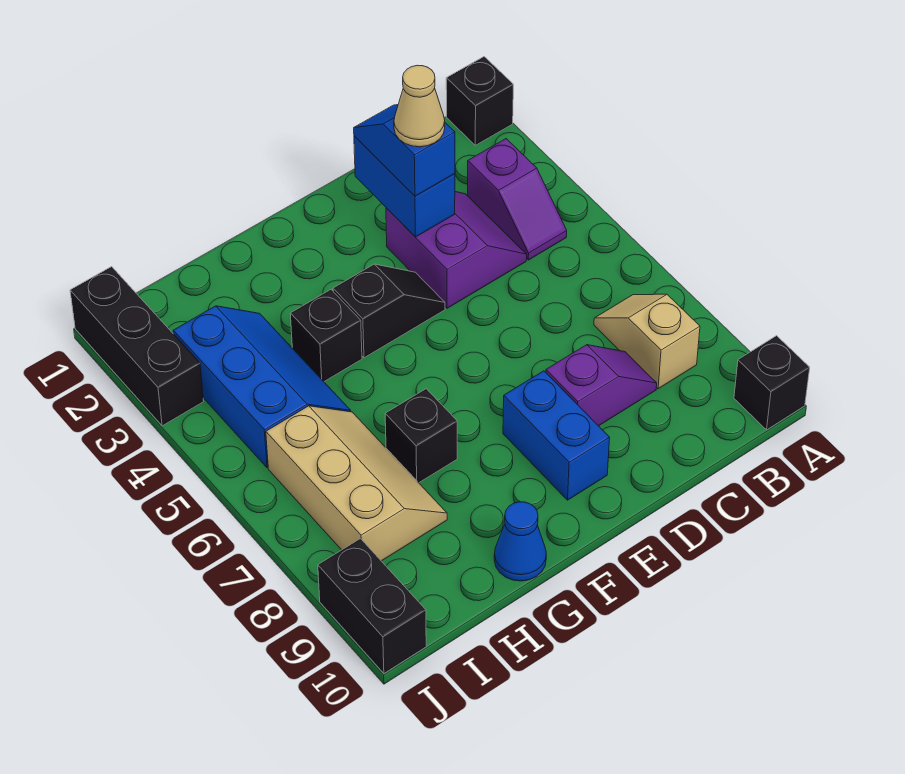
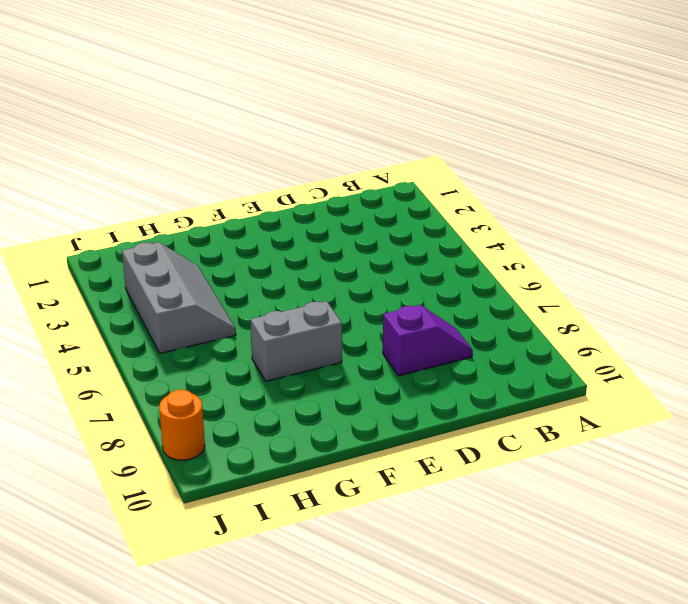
grey 1x2 brick [251,301,342,381] -> black 1x1 brick [385,389,457,483]
grey 2x3 slope [122,242,236,353] -> blue 2x3 slope [173,306,351,468]
orange 1x1 round brick [159,390,205,460] -> black 1x2 brick [318,539,426,673]
none -> black 1x1 brick [446,57,513,145]
none -> black 1x1 brick [734,336,810,430]
none -> purple 1x2 slope [468,139,567,260]

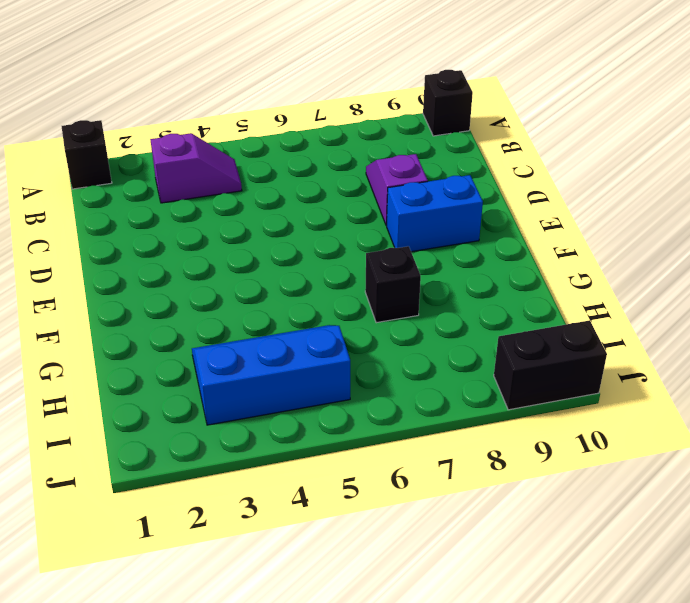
none -> tan 1x2 slope [594,294,700,389]
none -> purple 2x2 slope [386,192,527,308]
none -> black 1x2 slope [333,264,445,358]

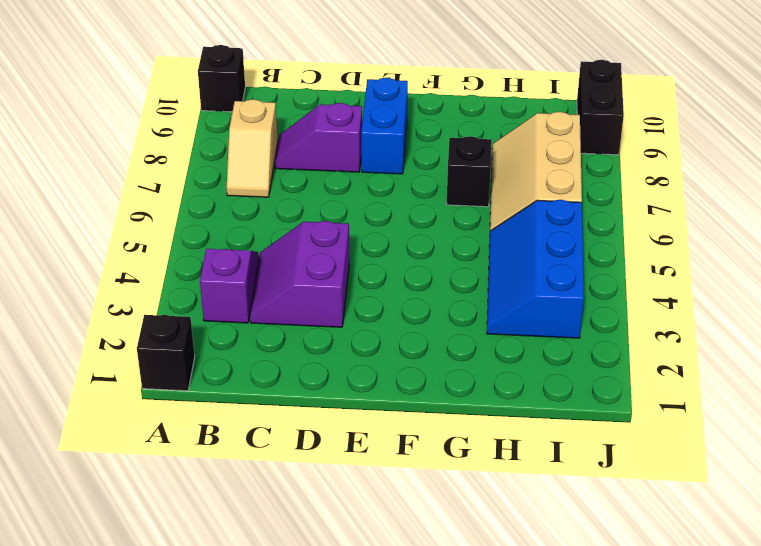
none -> black 1x2 slope [333,264,445,358]
none -> black 1x1 brick [290,290,362,381]
none -> blue 1x1 cone [494,502,546,581]

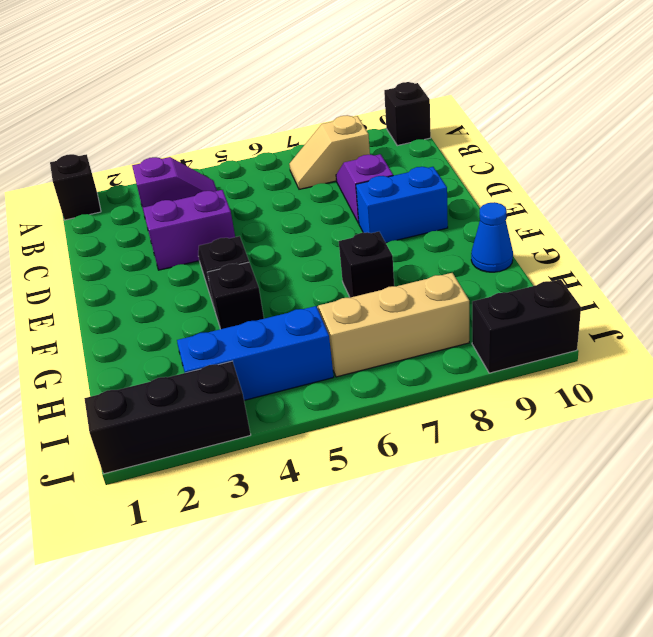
none -> blue 1x2 brick [354,136,455,237]
none -> blue 1x2 slope [354,105,455,196]
none -> tan 1x1 cone [394,65,445,147]

